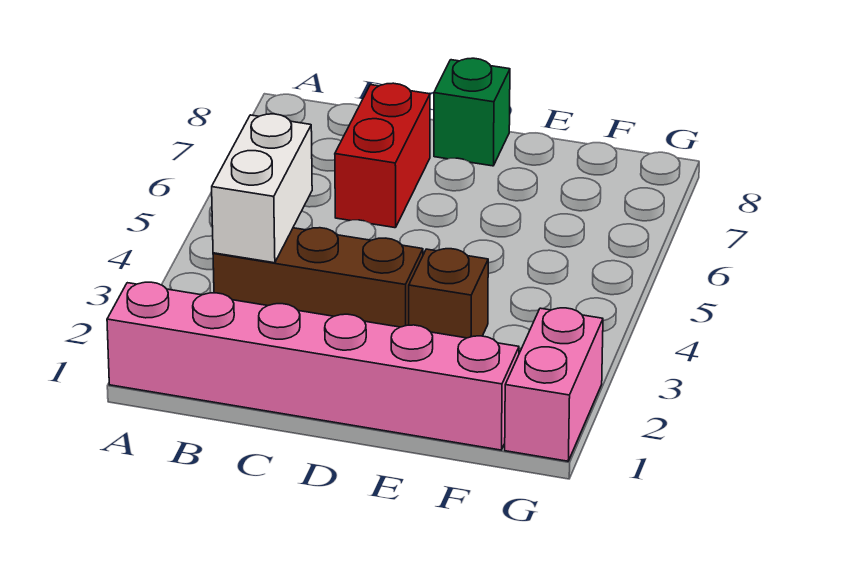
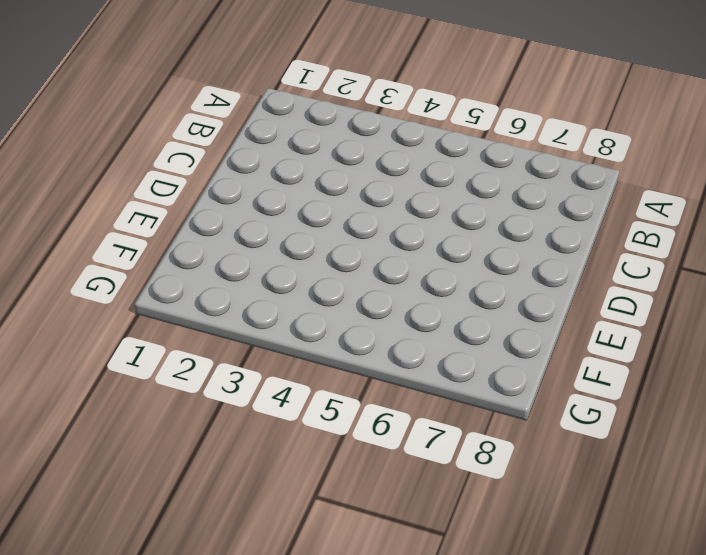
none -> pink 1x6 brick [107,282,519,450]
none -> brown 1x3 brick [213,228,423,327]

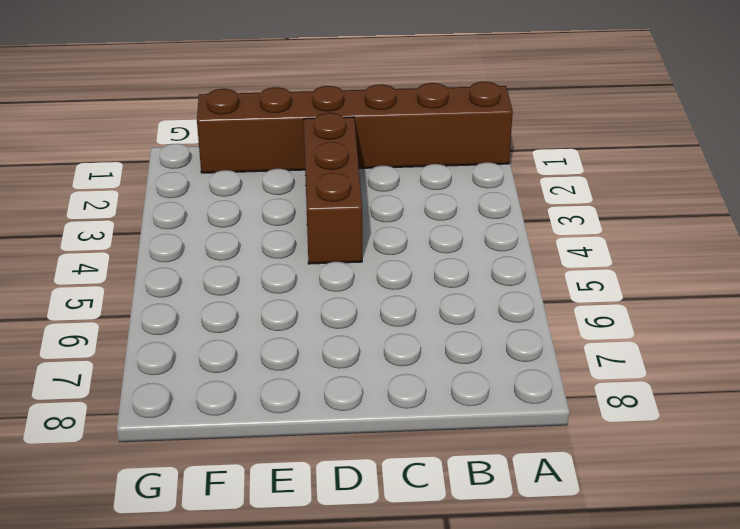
brown 1x6 brick [197,82,513,173] -> pink 1x6 brick [107,282,519,450]
brown 1x3 brick [304,113,362,264] -> brown 1x3 brick turned to [213,228,423,327]
none -> red 1x2 brick [335,83,430,228]
none -> green 1x1 brick [434,58,510,166]

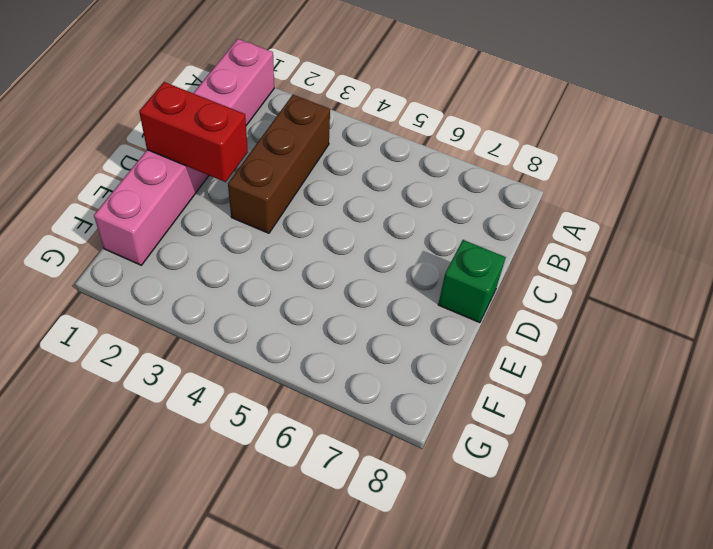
red 1x2 brick [139,82,248,182] -> red 1x2 brick moved to [335,83,430,228]
none -> brown 1x1 brick [409,249,488,338]
none -> pink 1x2 brick [505,308,603,461]

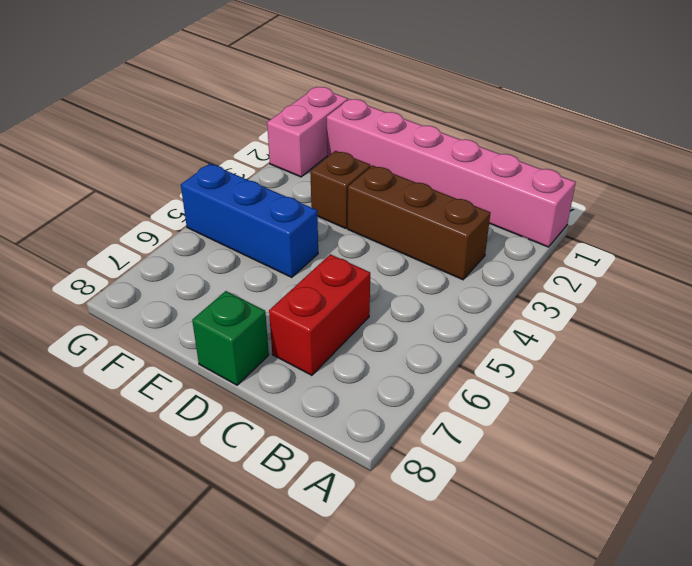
blue 1x3 brick [181,164,318,277] -> none
none -> white 1x2 brick [212,114,312,263]

